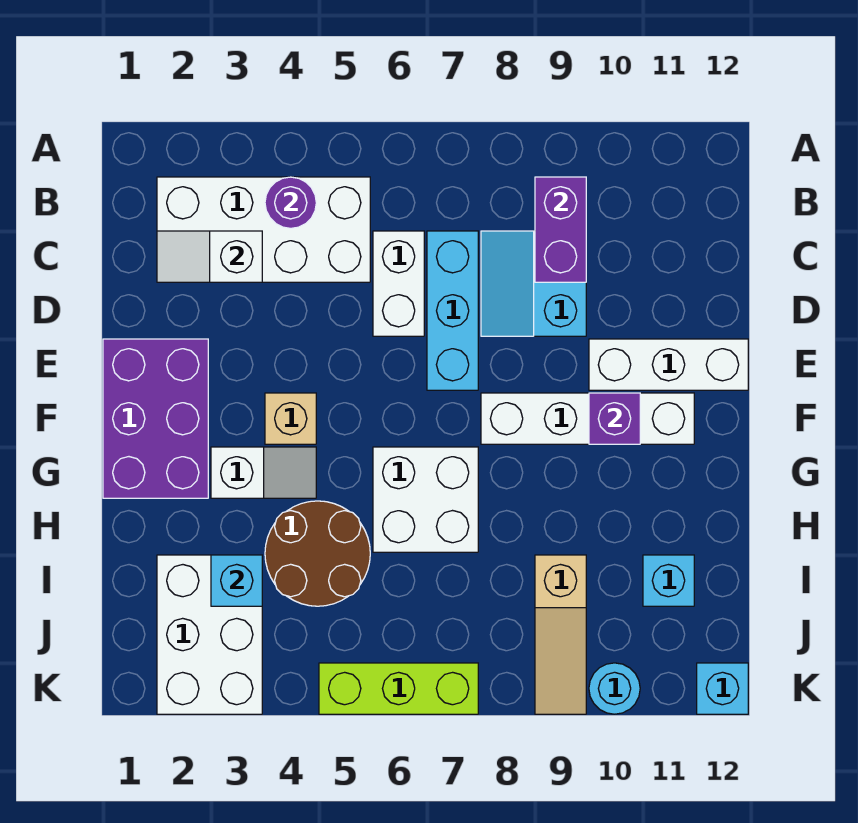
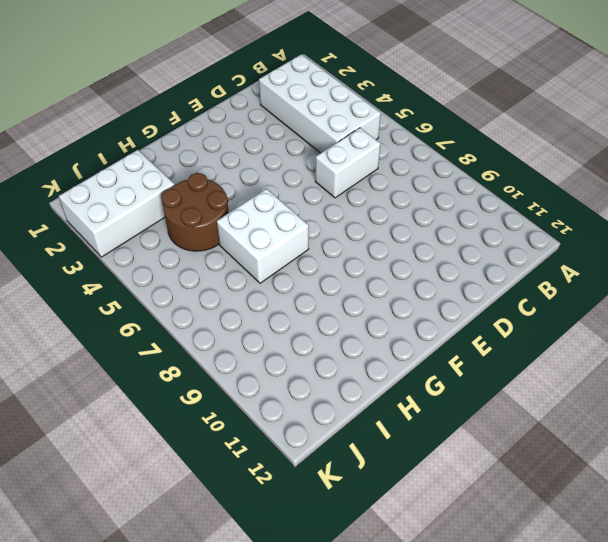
none -> cyan 1x3 brick [427,231,478,390]
none -> cyan 2x2 slope [481,231,586,336]
none -> purple 2x3 brick [103,339,208,498]

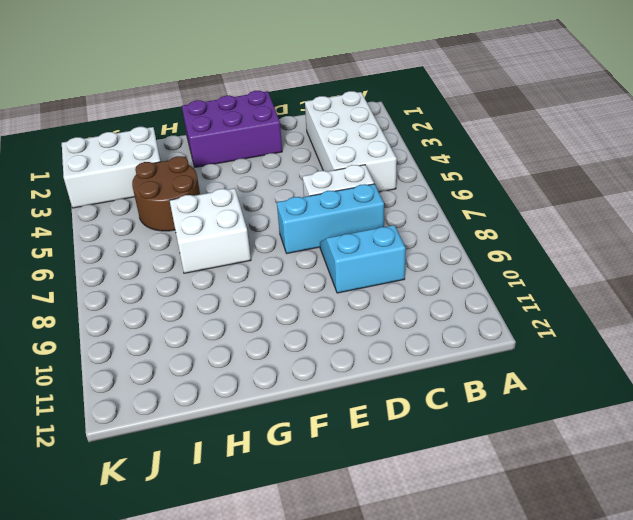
none -> white 1x3 brick [589,339,748,390]
none -> tan 1x1 brick [265,393,316,444]
none -> white 1x4 brick [481,393,694,444]

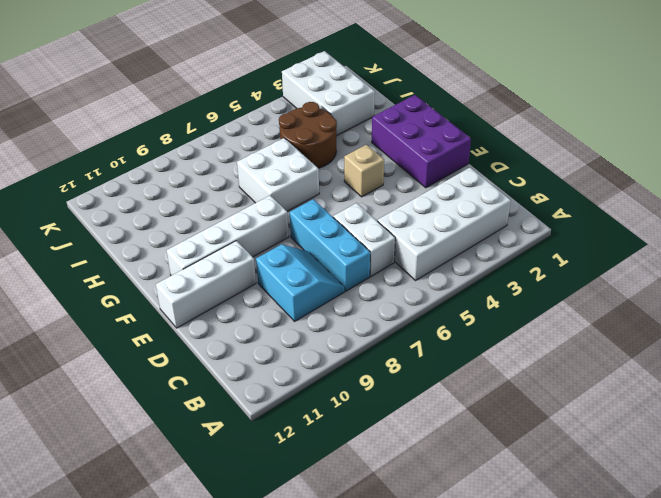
none -> white 1x2 slope [211,447,316,498]
none -> tan 1x3 slope [535,555,586,714]
none -> cyan 1x1 brick [643,555,694,606]

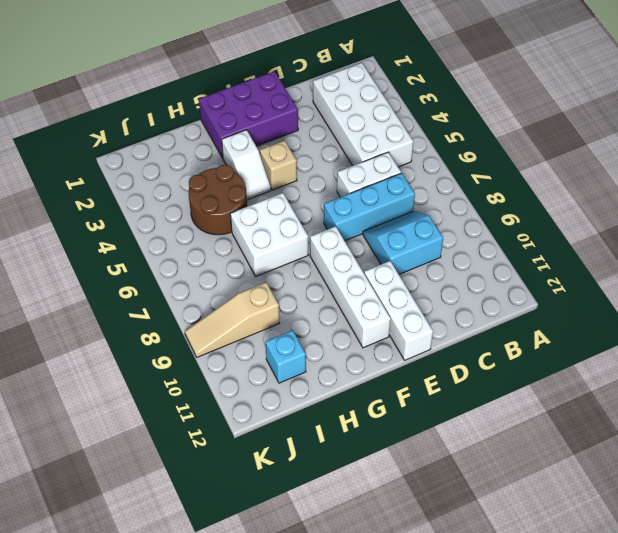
none -> white 2x3 brick [157,555,262,714]
none -> lime 1x3 brick [319,663,478,714]
none -> cyan 1x1 round brick [589,663,640,714]

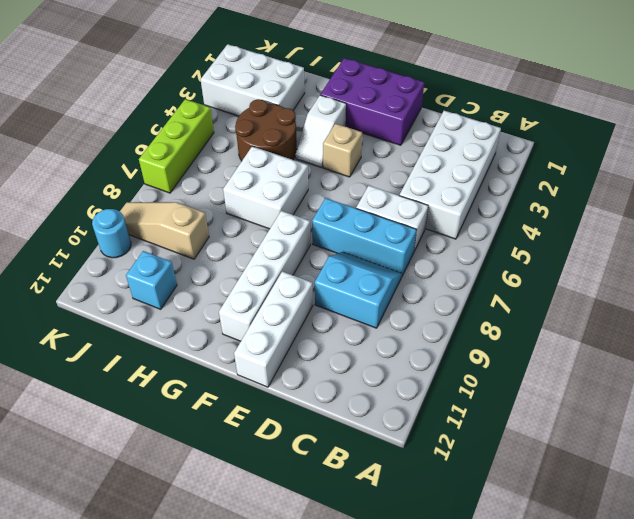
none -> cyan 1x1 brick [697,663,748,714]
none -> purple 1x1 round brick [265,177,316,228]
none -> purple 1x2 brick [535,177,586,282]

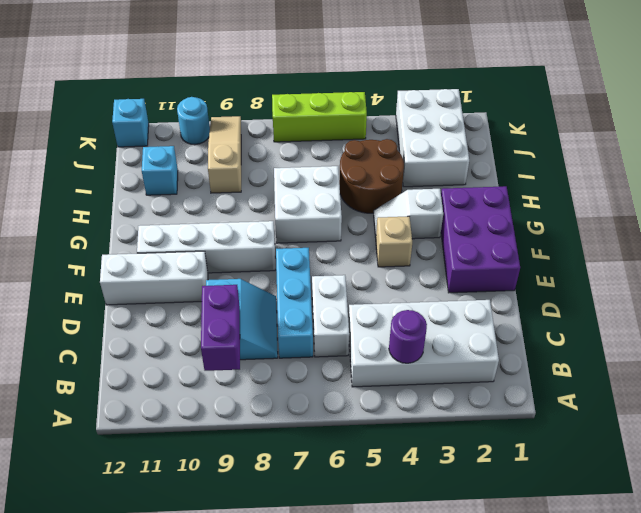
none -> white 1x2 slope [157,231,262,282]
none -> purple 1x1 brick [589,393,640,444]
none -> cyan 1x1 brick [211,555,262,606]

